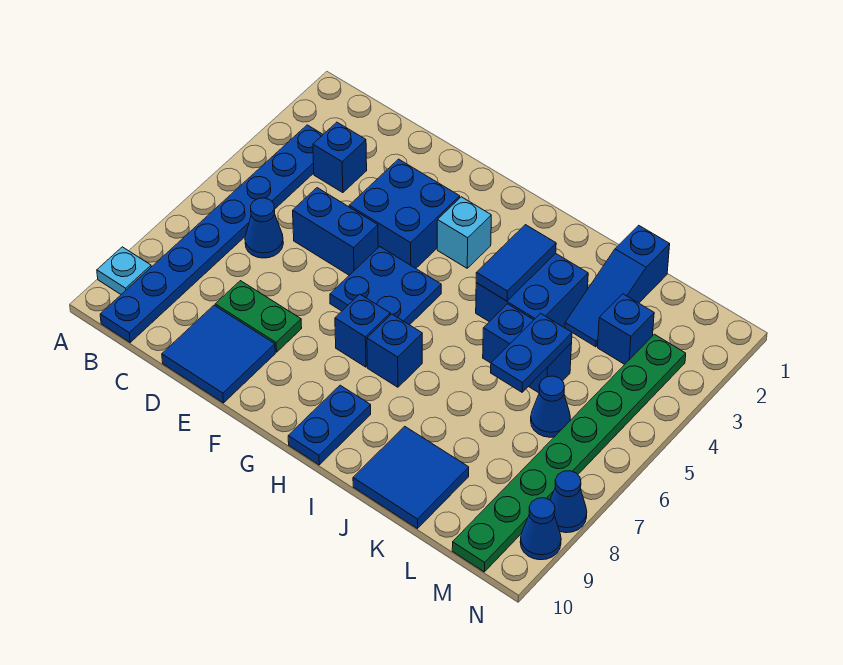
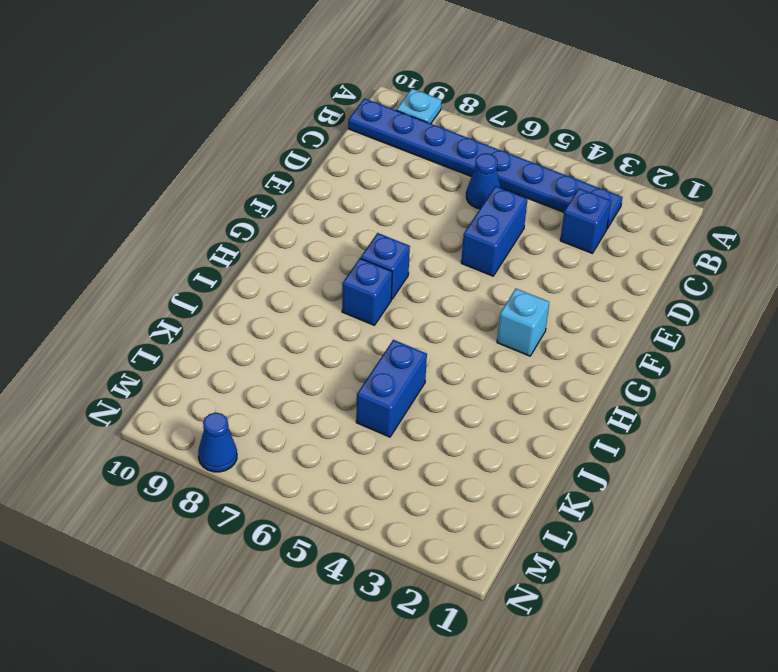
none -> green 1x2 plate [215,281,302,352]
none -> blue 2x2 tile [162,305,275,403]
none -> blue 2x2 brick [349,159,460,268]

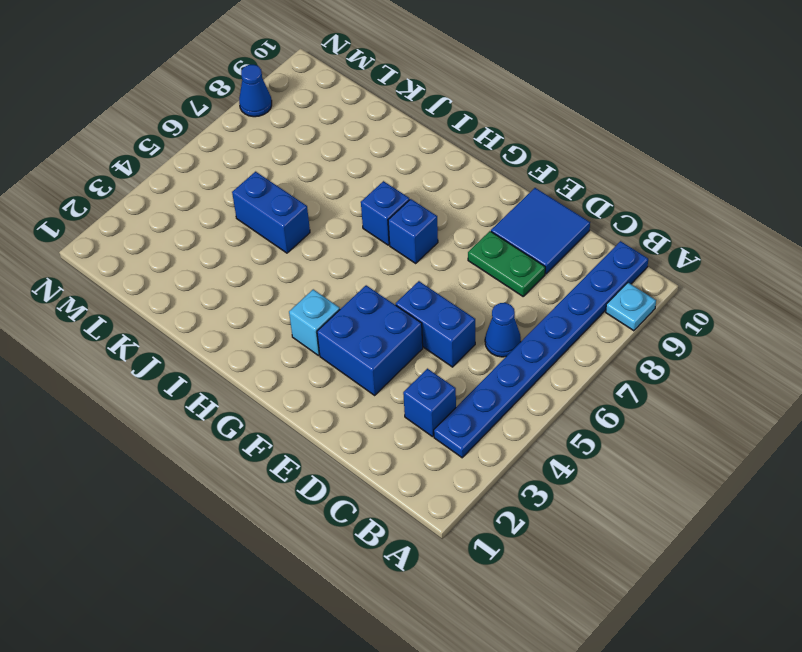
none -> blue 2x2 plate [330,247,441,325]
none -> blue 1x2 plate [288,385,371,465]
none -> blue 2x2 brick [476,253,588,327]

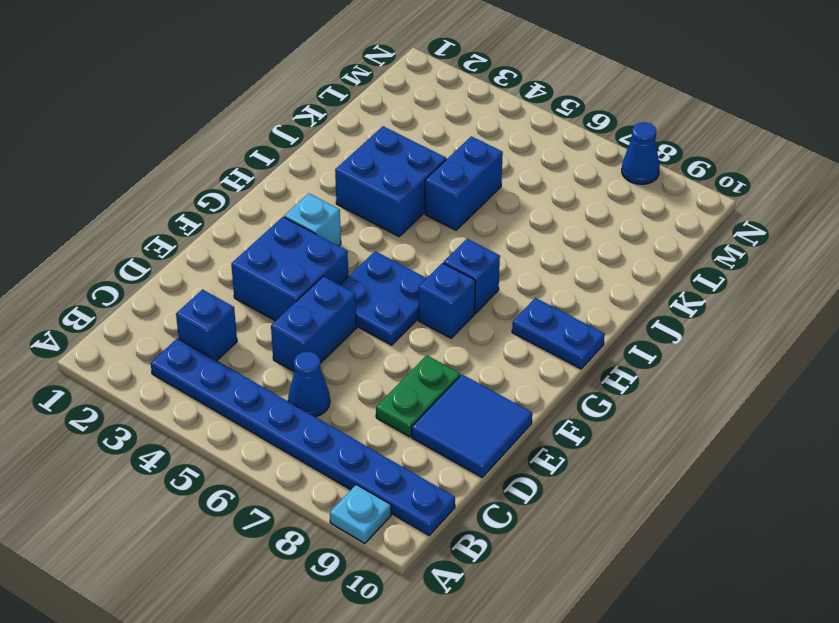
none -> blue 2x2 tile [353,426,469,529]
none -> blue 1x3 slope [565,225,670,347]
none -> blue 1x1 brick [598,294,654,364]

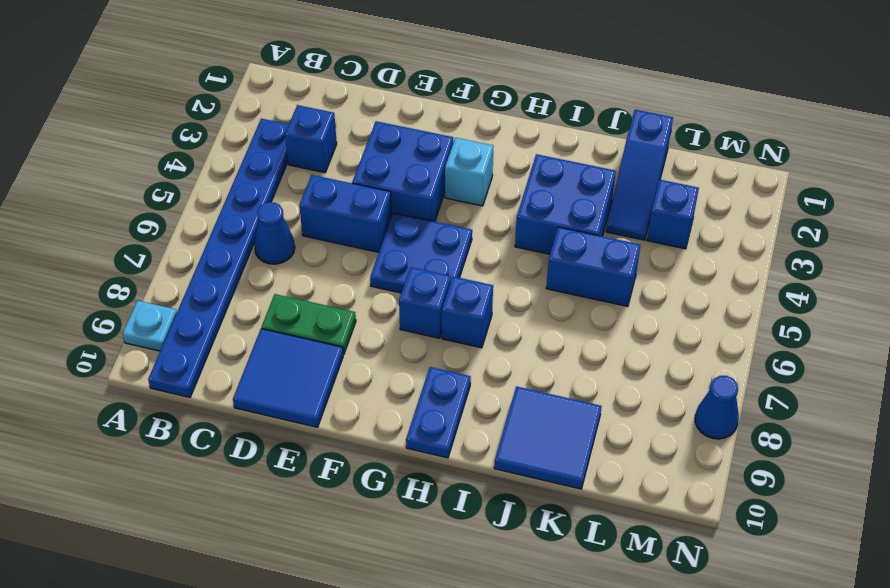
none -> blue 1x1 cone [531,376,570,437]
none -> green 1x8 plate [452,334,686,572]
none -> blue 1x1 cone [520,498,561,560]

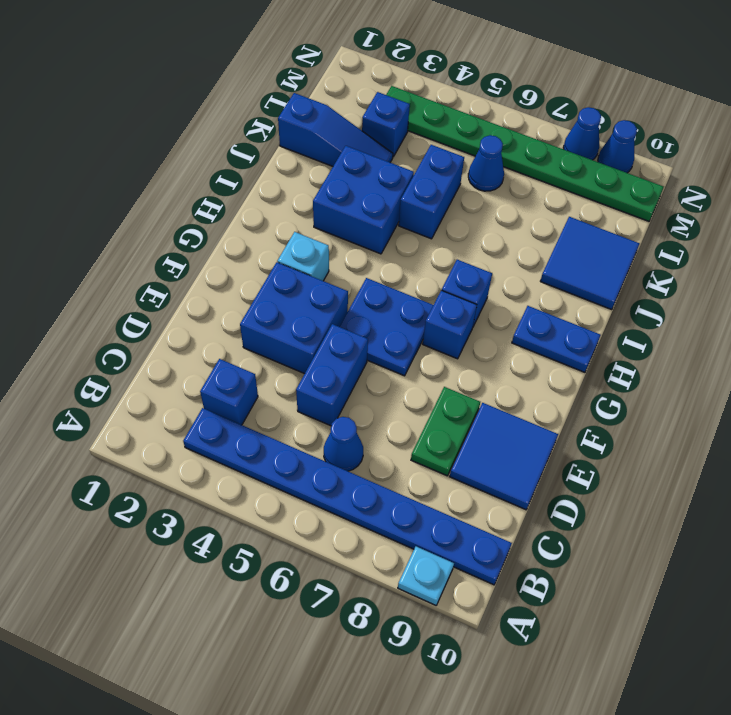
none -> blue 1x2 tile [476,225,556,301]
none -> blue 1x2 plate [491,313,572,392]

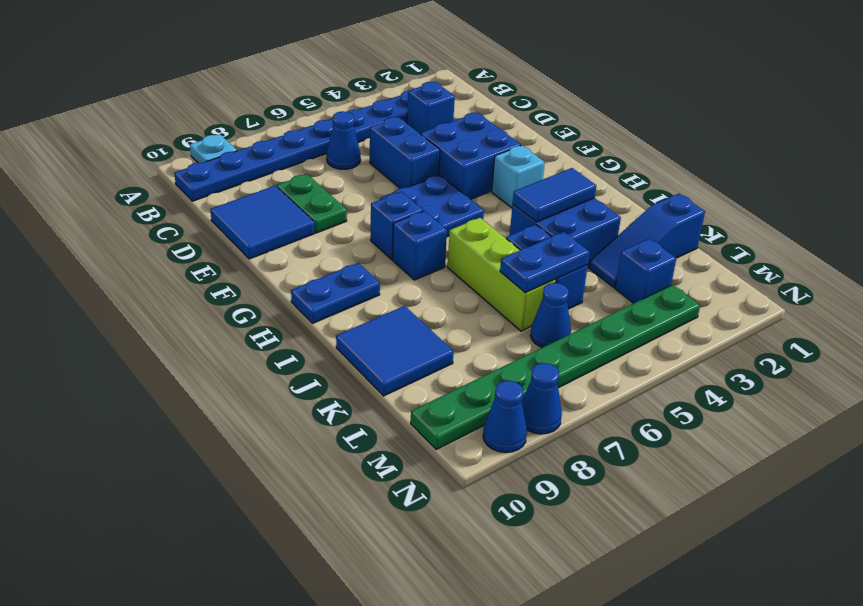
lime 1x3 brick [448,218,556,331] -> none

